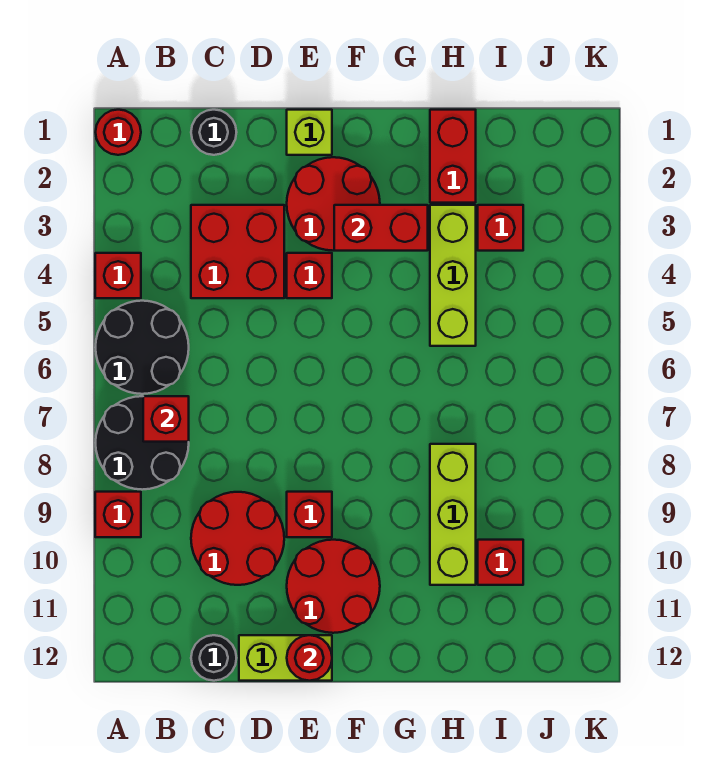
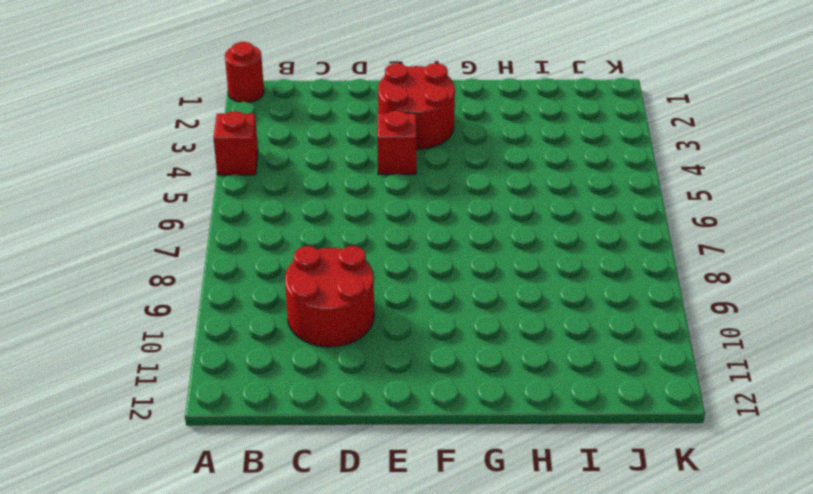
none -> black 2x2 round brick [95,301,189,394]
none -> black 2x2 round brick [96,396,189,490]
none -> red 1x1 brick [95,492,141,537]

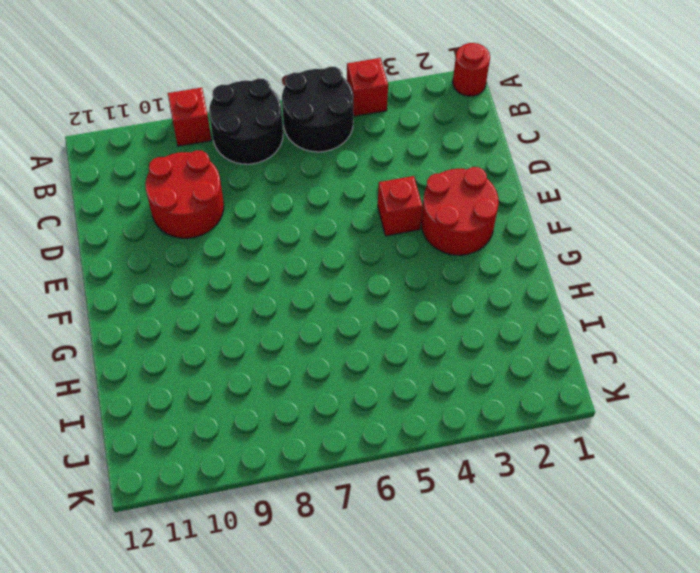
none -> black 1x1 round brick [191,110,237,155]
none -> red 2x2 brick [191,205,284,298]
none -> black 1x1 round brick [191,635,236,681]

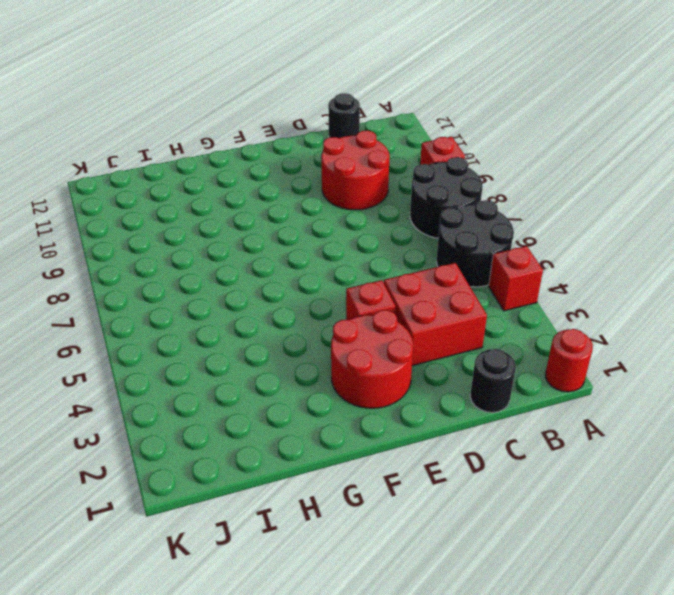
none -> lime 1x2 brick [239,635,332,681]
none -> lime 1x1 brick [287,110,332,155]
none -> red 1x1 brick [287,492,332,537]

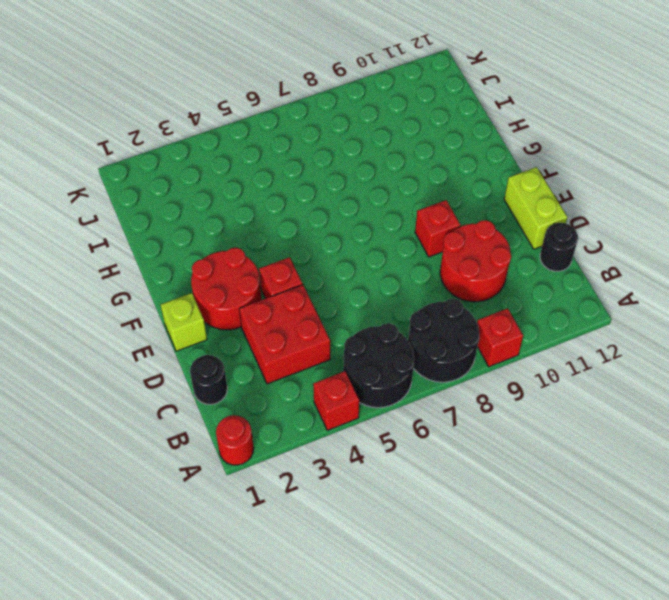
none -> red 2x2 round brick [287,540,380,633]
none -> red 1x2 brick [430,110,476,203]
none -> lime 1x3 brick [430,205,476,346]

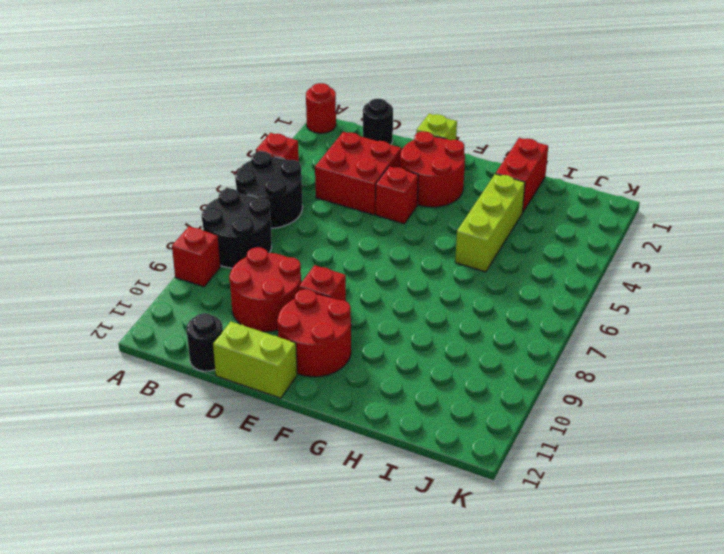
none -> lime 1x3 brick [430,444,476,585]
none -> red 1x1 brick [478,205,523,251]
none -> red 1x1 brick [478,540,523,585]

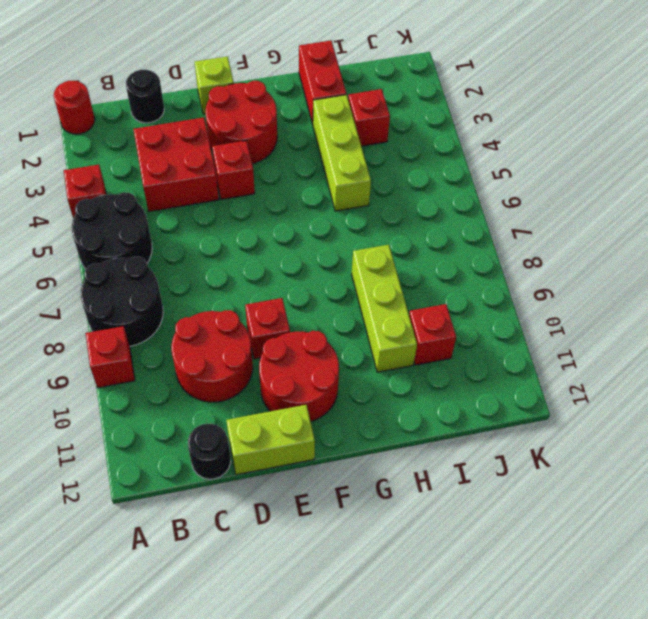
none -> red 1x1 brick [143,396,189,442]
none -> red 1x1 round brick [287,635,332,681]
none -> red 1x2 brick [334,205,428,251]

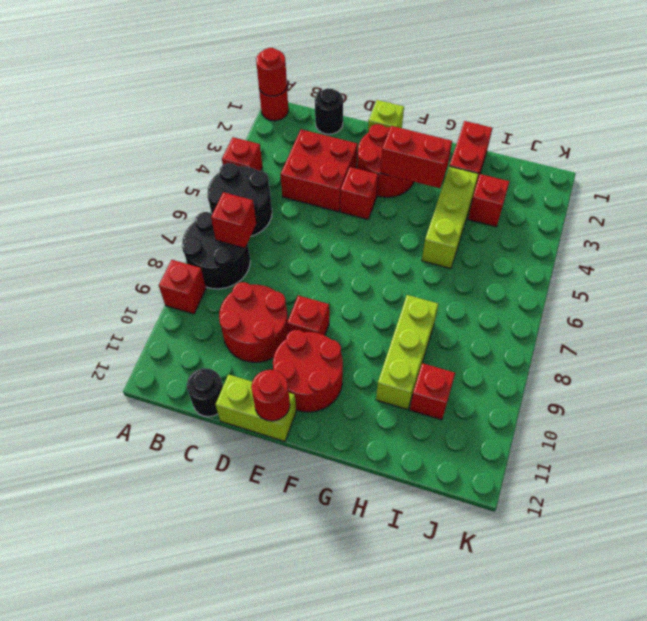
red 1x1 round brick [256,48,287,96] -> none

